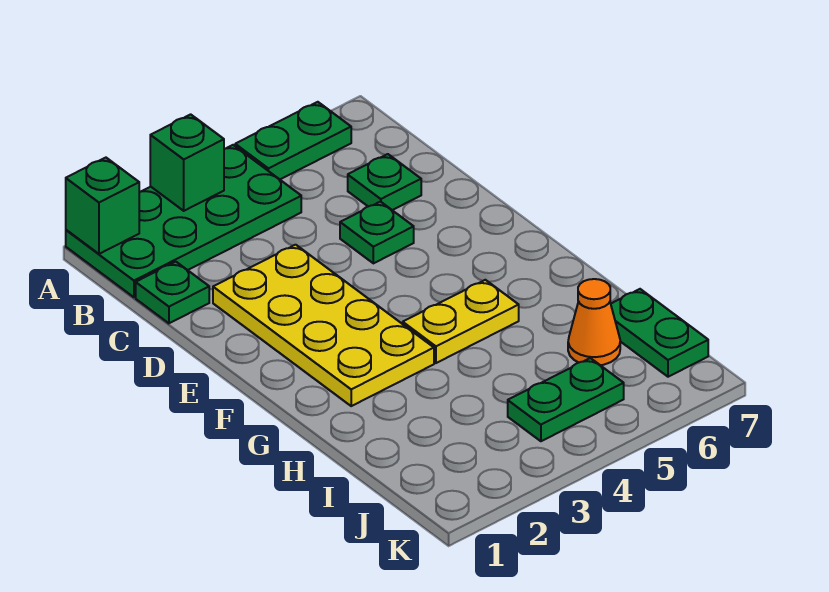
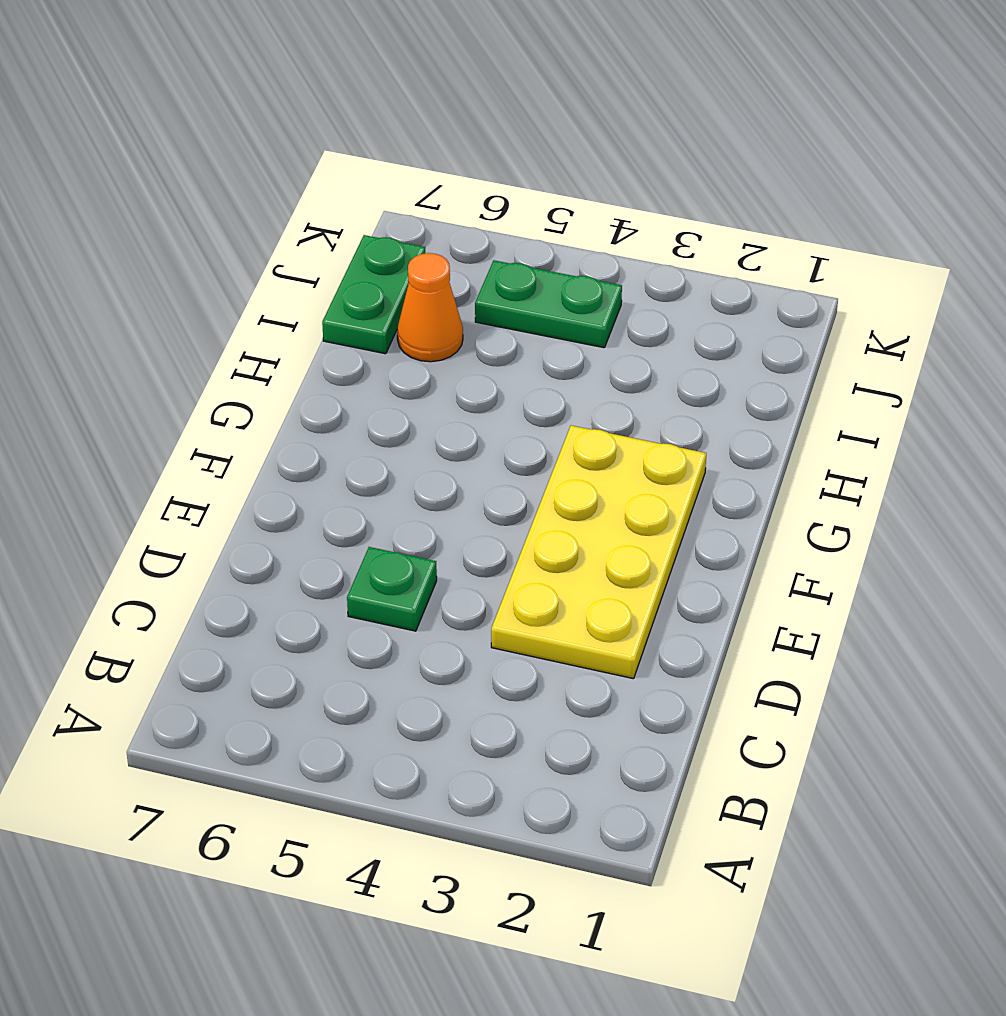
none -> green 2x4 plate [66,145,301,297]
none -> green 1x2 plate [235,102,351,179]
none -> green 1x1 plate [136,262,209,323]

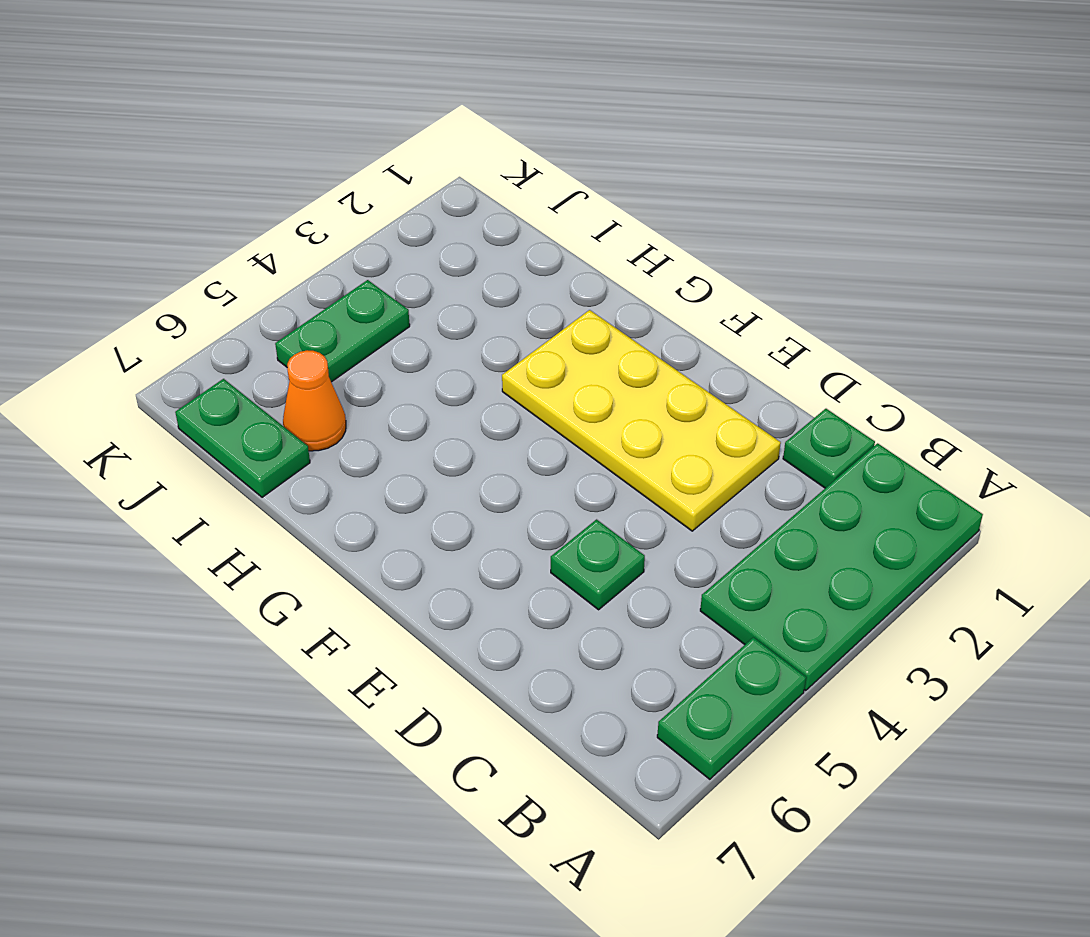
none -> green 1x1 plate [348,154,421,210]
none -> yellow 1x2 plate [403,280,519,363]
none -> green 1x1 brick [66,158,139,254]

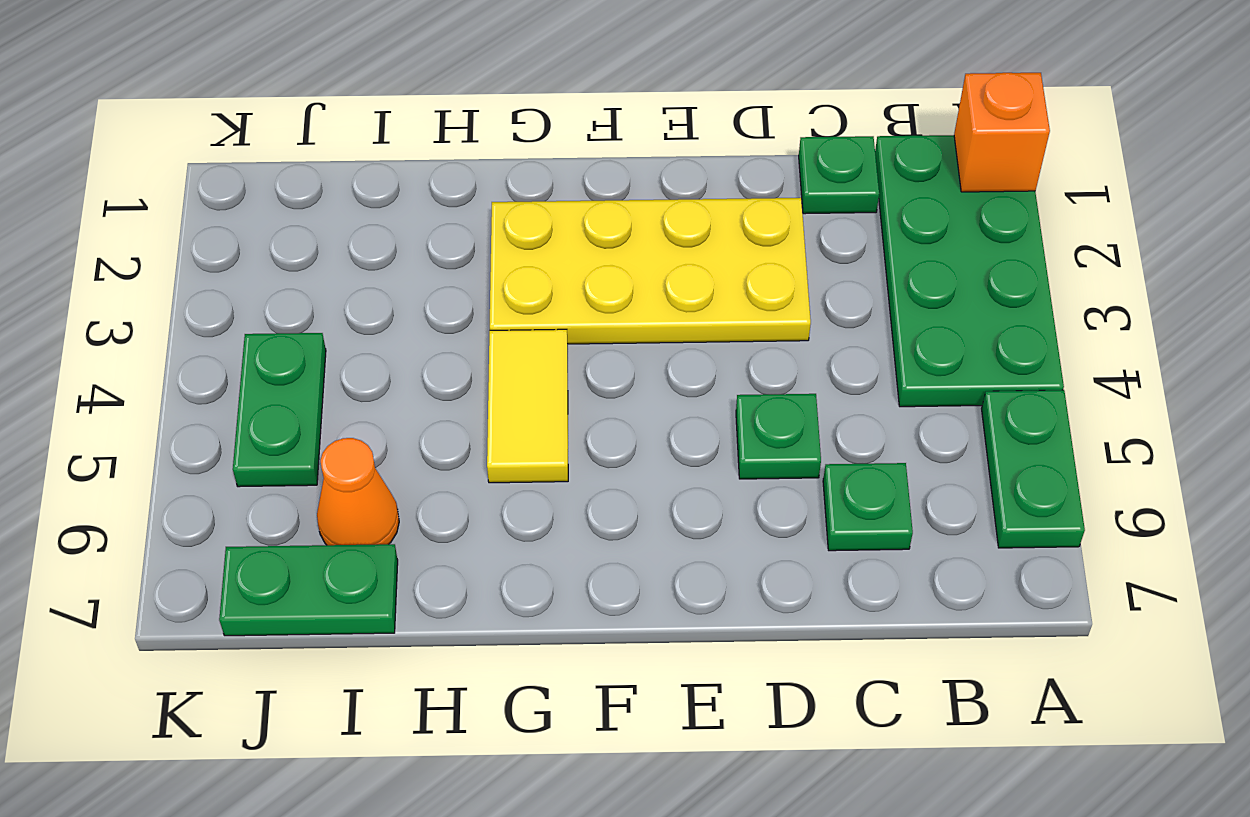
orange 1x1 brick [954,73,1050,192] -> green 1x1 brick [66,158,139,254]
yellow 1x2 tile [487,329,568,483] -> yellow 1x2 plate [403,280,519,363]
none -> green 1x1 brick [150,114,224,211]

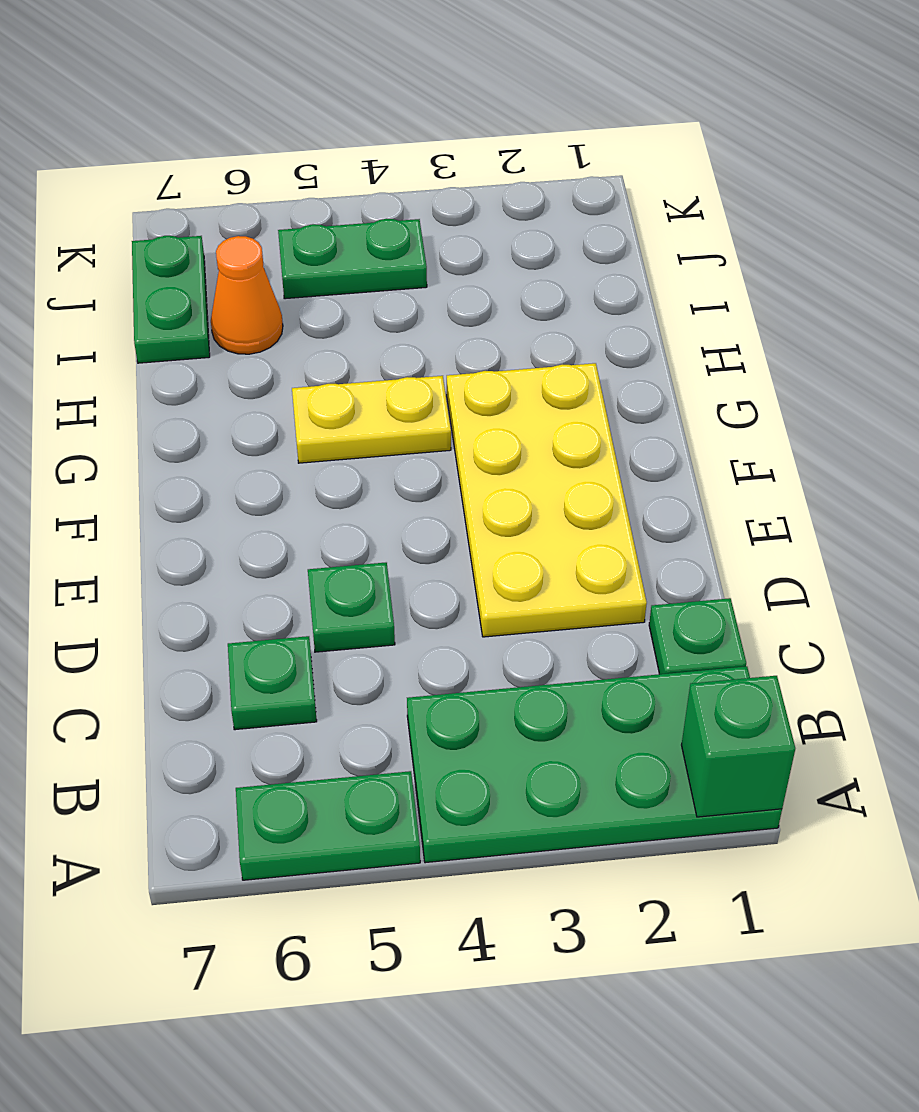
none -> green 1x1 brick [150,114,224,211]

